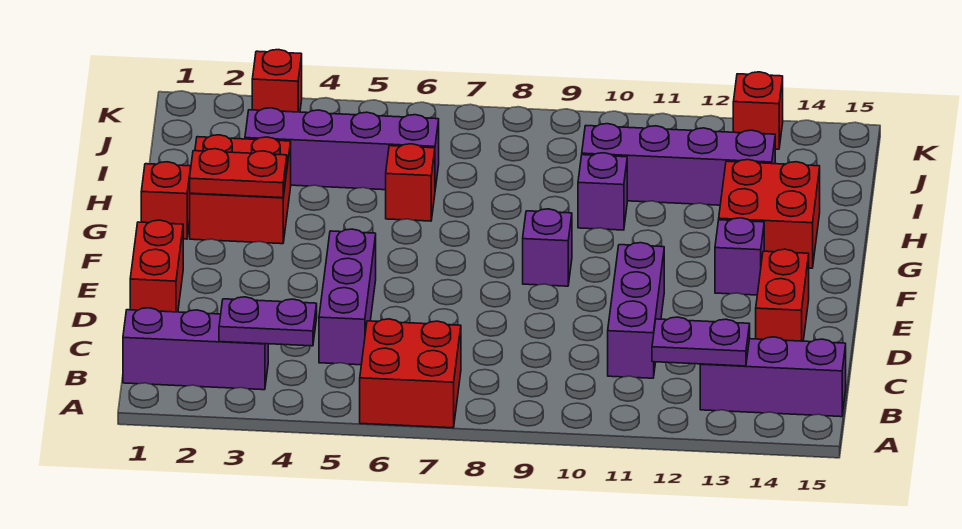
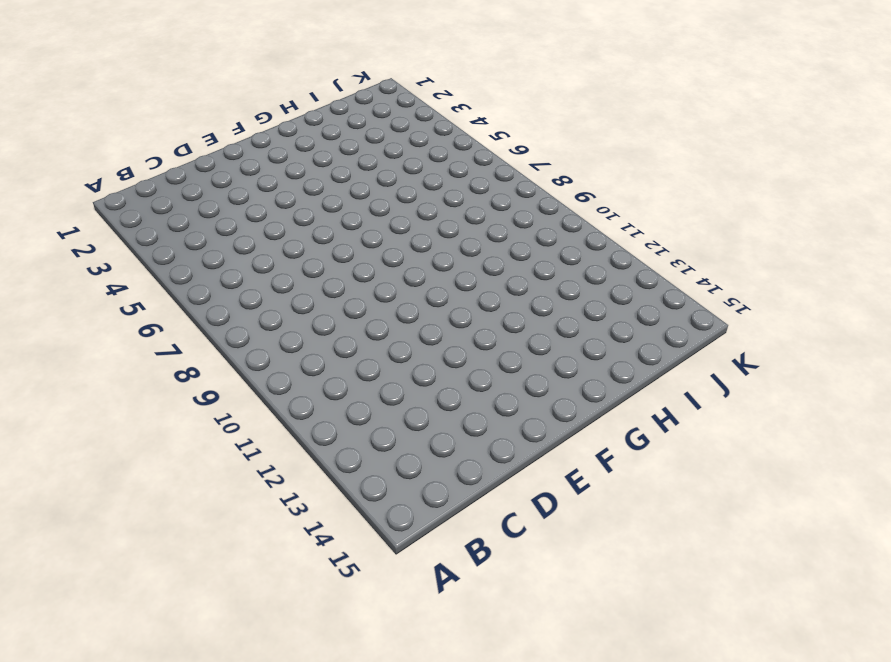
none -> red 2x2 brick [360,319,461,428]
none -> purple 1x3 brick [123,308,268,390]
none -> purple 1x3 brick [700,337,846,417]

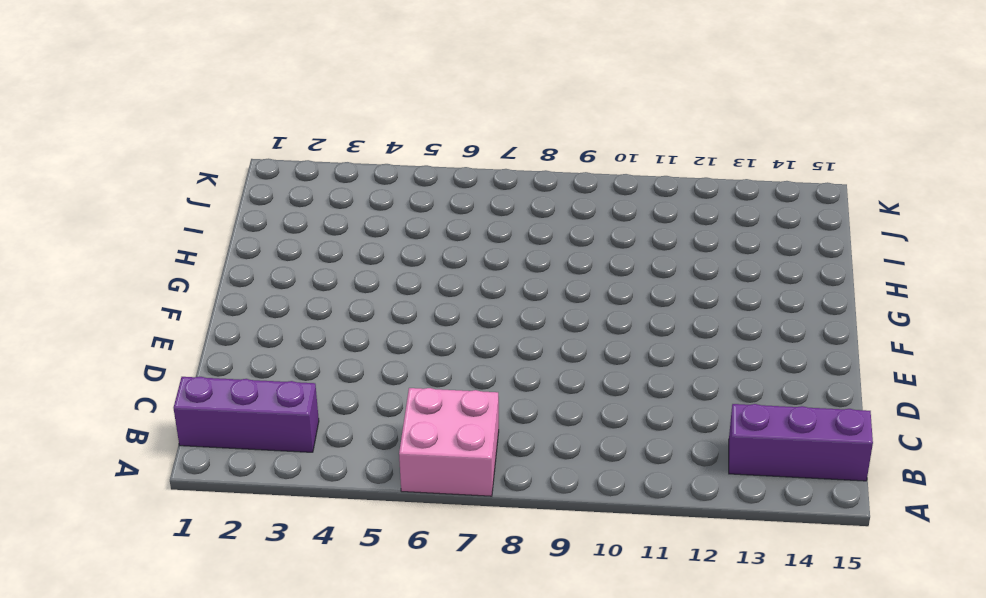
pink 2x2 brick [399,388,499,496] -> red 2x2 brick [360,319,461,428]
none -> purple 1x3 brick [319,229,376,365]
none -> purple 1x3 brick [608,243,664,378]
none -> red 1x2 brick [130,220,183,312]

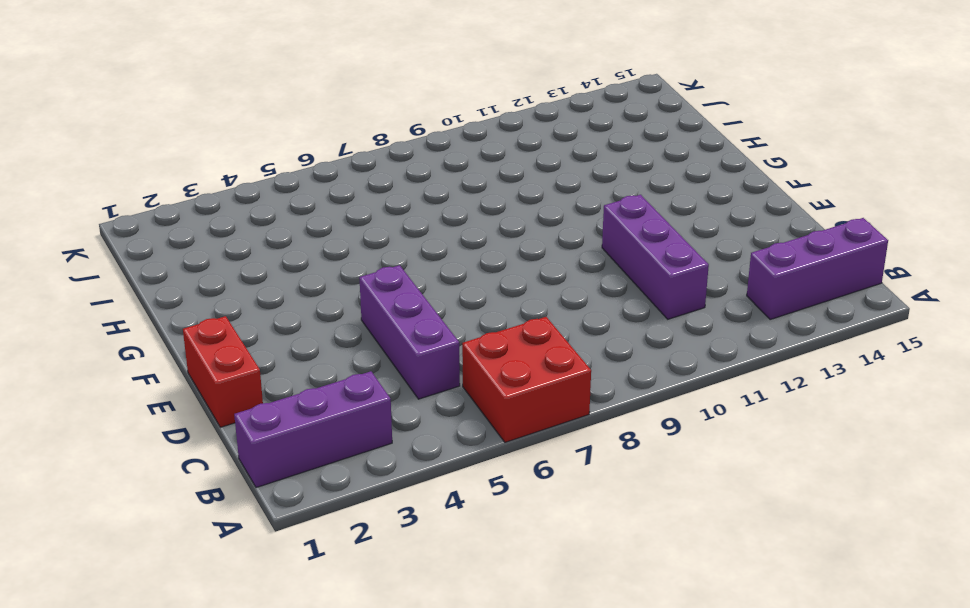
none -> red 1x2 brick [756,249,809,341]
none -> purple 1x1 brick [523,209,572,286]
none -> purple 1x1 brick [715,218,764,295]

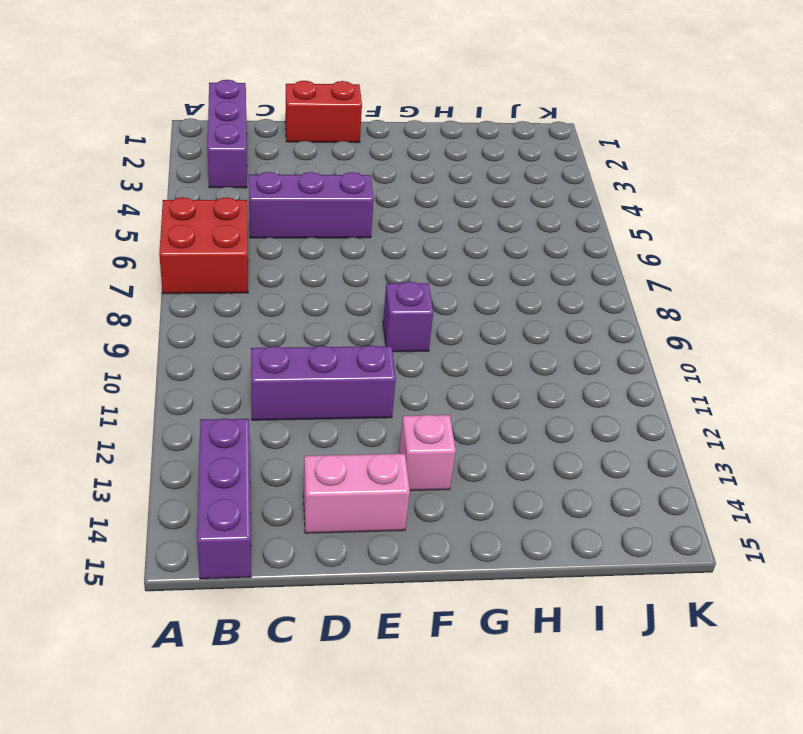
pink 1x2 brick [303,454,410,533] -> red 1x2 brick [756,249,809,341]
pink 1x1 brick [399,415,456,491] -> purple 1x1 brick [715,218,764,295]
none -> red 1x1 brick [141,162,191,239]
none -> red 2x2 brick [190,135,291,244]
none -> red 2x2 brick [719,160,820,268]

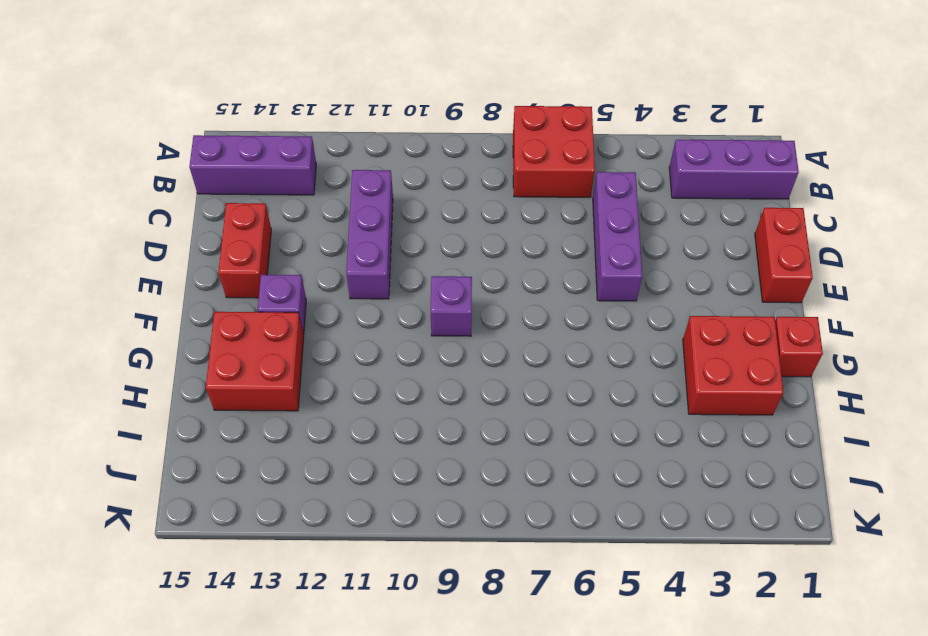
none -> red 1x1 brick [386,144,435,221]
none -> purple 1x1 brick [578,153,627,230]
none -> purple 1x4 brick [245,108,439,190]

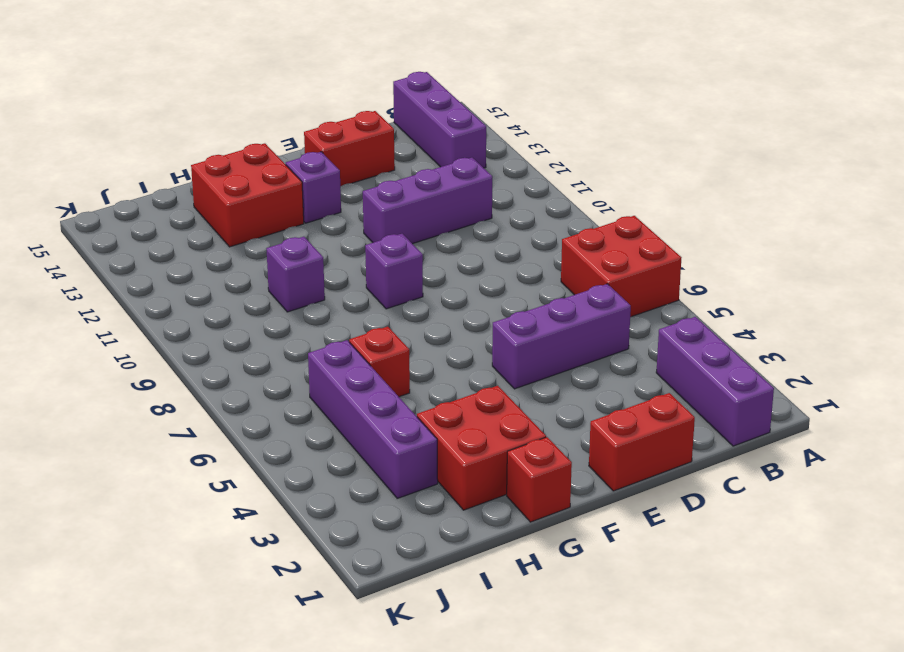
none -> purple 1x4 brick [582,124,775,205]
none -> red 1x1 brick [252,50,302,112]
none -> red 1x1 brick [733,72,783,149]

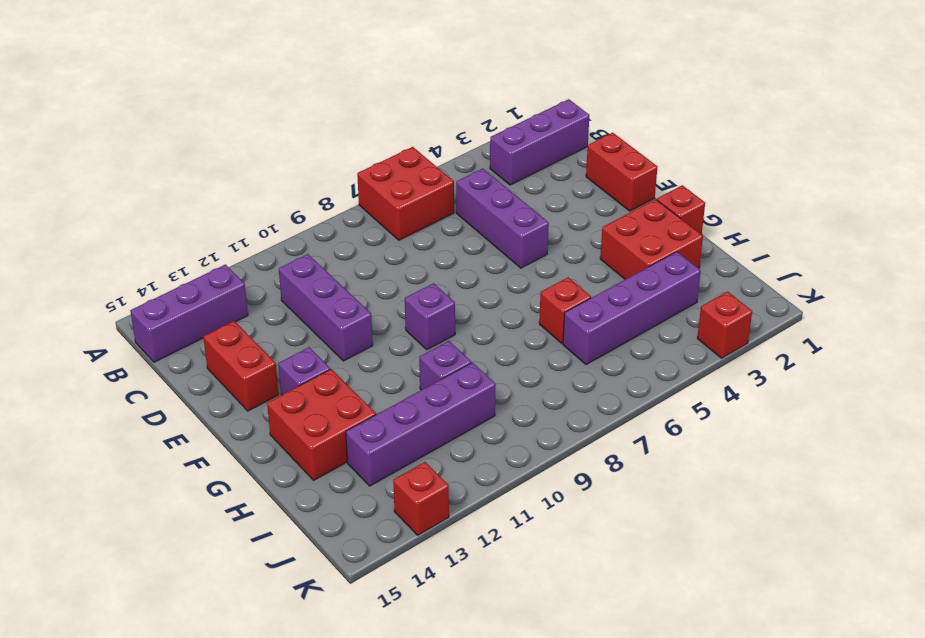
none -> purple 1x2 plate [219,297,317,346]
none -> purple 1x2 plate [652,317,750,366]
none -> red 1x2 plate [190,149,287,198]

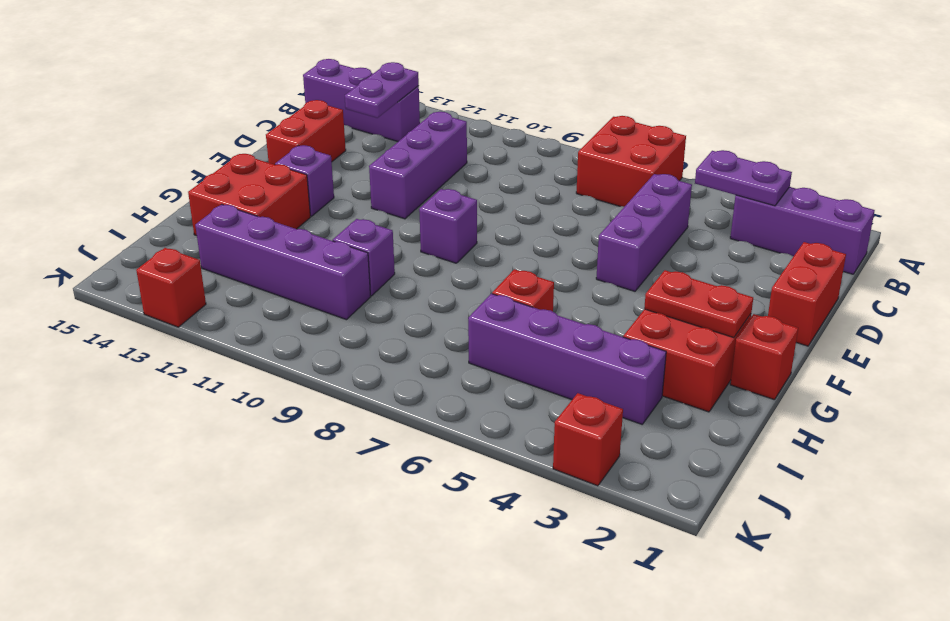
purple 1x2 plate [345,62,419,118] -> purple 1x2 plate turned to [652,317,750,366]

